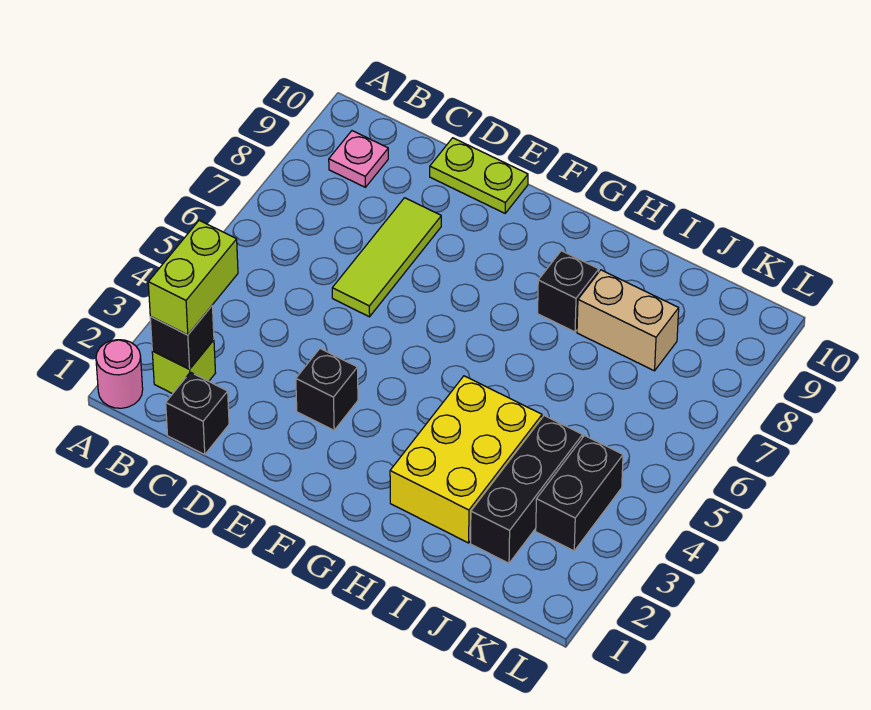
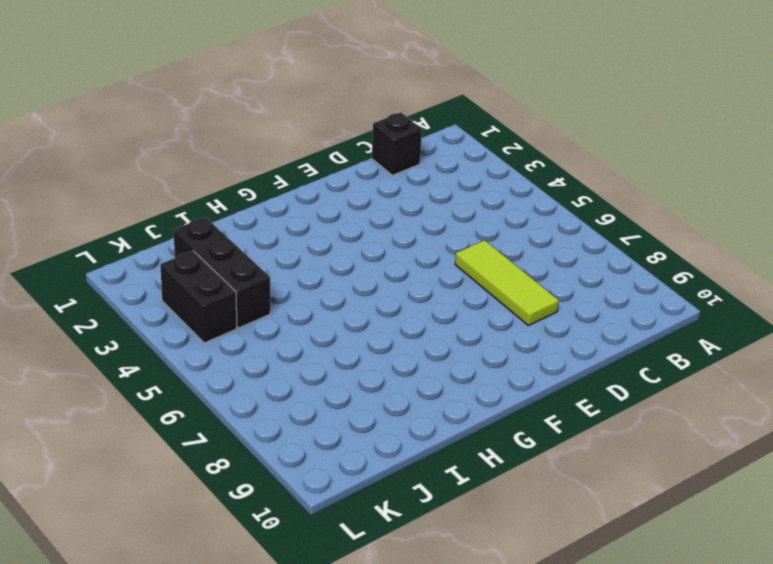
none -> pink 1x1 round brick [96,340,143,408]
none -> lime 1x1 brick [152,340,215,394]
none -> pink 1x1 plate [329,131,388,187]

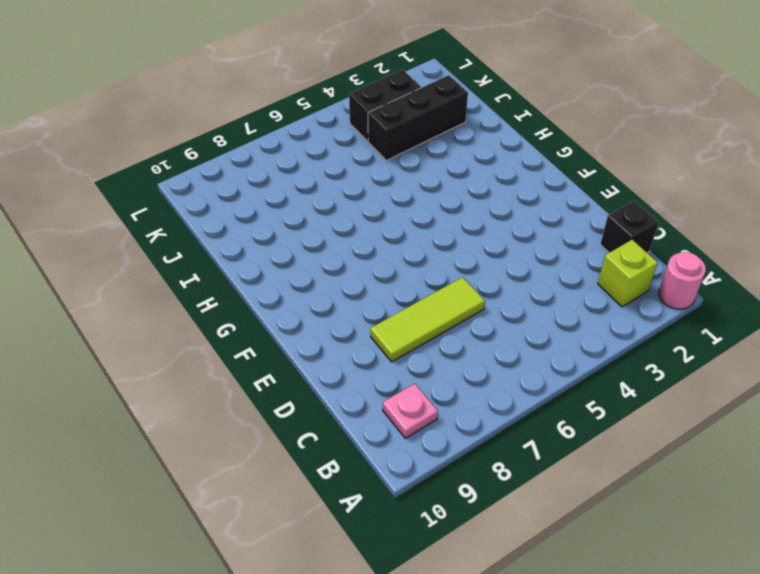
none -> lime 1x2 plate [430,138,528,213]
none -> black 1x1 brick [296,349,358,430]
none -> yellow 2x3 brick [390,376,542,543]

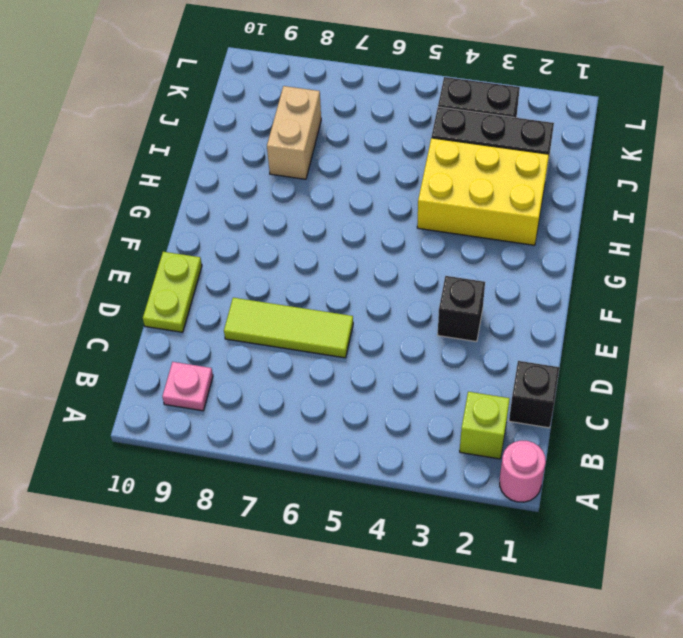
none -> black 1x1 brick [538,251,599,332]
none -> black 1x1 brick [150,306,214,369]
none -> lime 1x2 brick [148,220,238,335]

